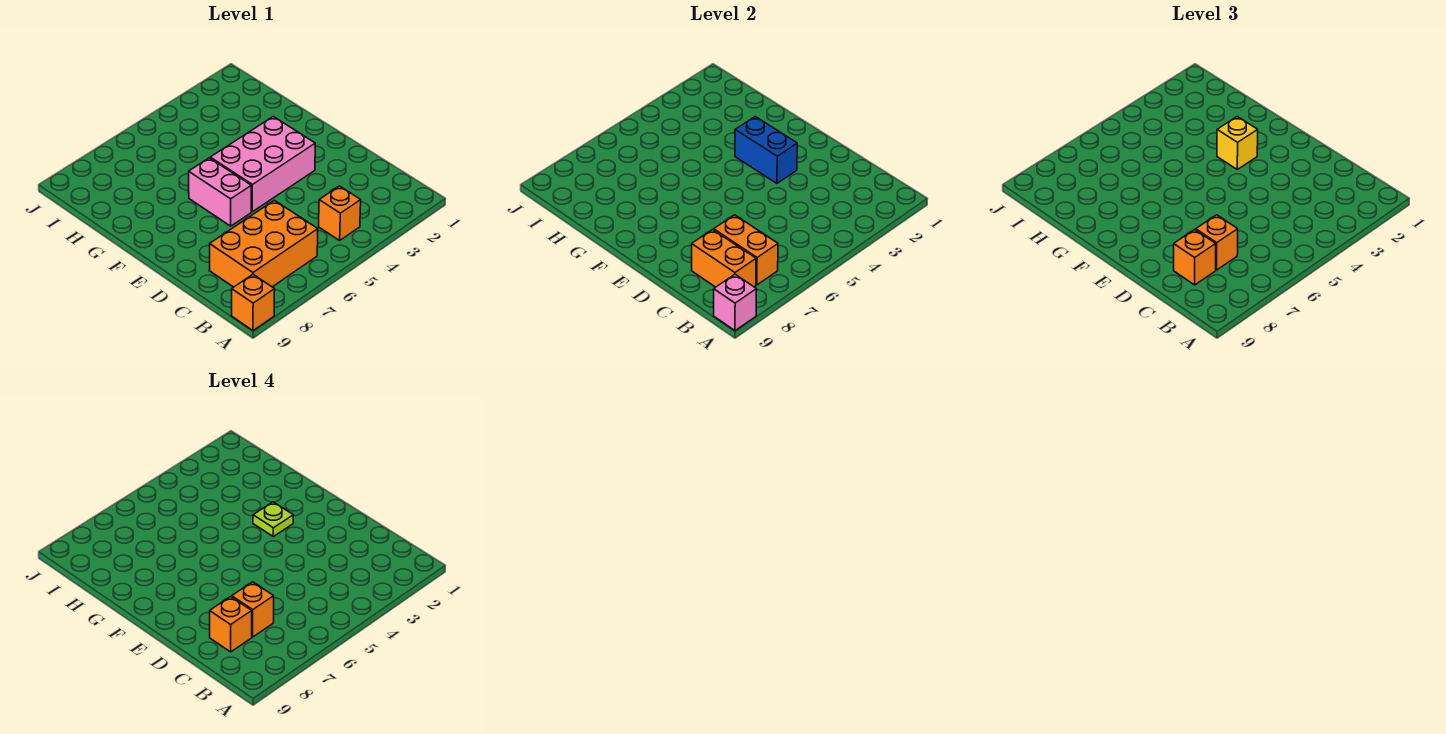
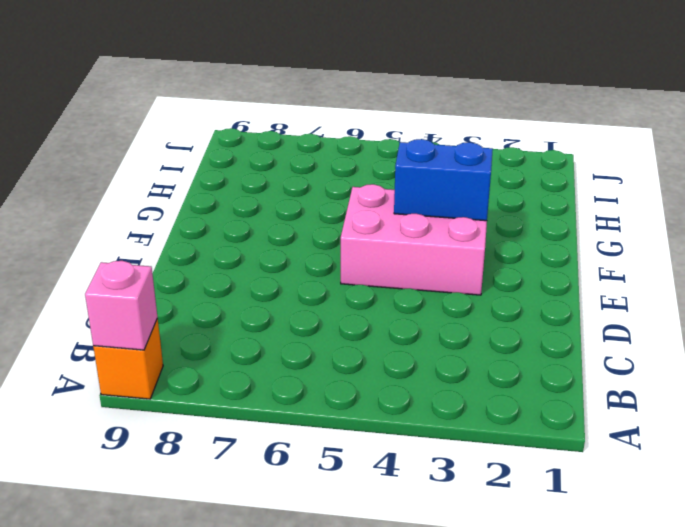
blue 1x2 brick [394,139,493,221] -> blue 1x2 brick turned to [735,117,797,183]
none -> orange 1x1 brick [319,186,361,240]
none -> orange 2x3 brick [210,200,318,287]
none -> pink 1x2 brick [189,158,251,226]

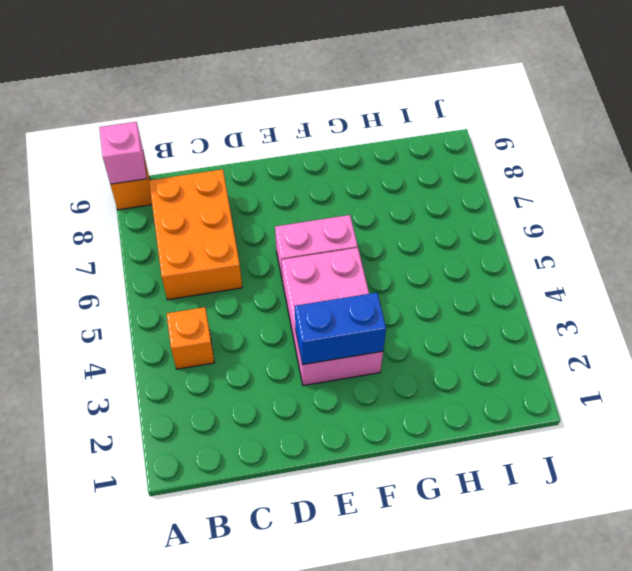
none -> orange 1x2 brick [714,215,778,285]
none -> orange 1x2 brick [692,230,756,287]
none -> orange 1x1 brick [1196,215,1238,270]

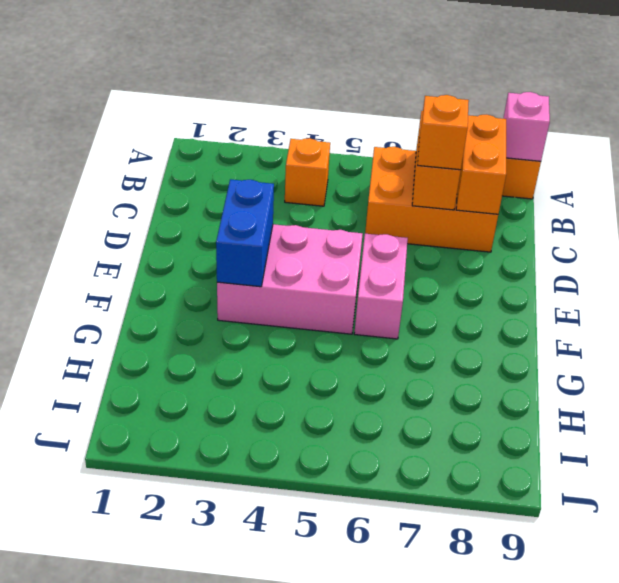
none -> orange 1x1 brick [1174,230,1216,285]
none -> yellow 1x1 brick [1217,117,1258,169]
none -> orange 1x1 brick [232,582,274,637]

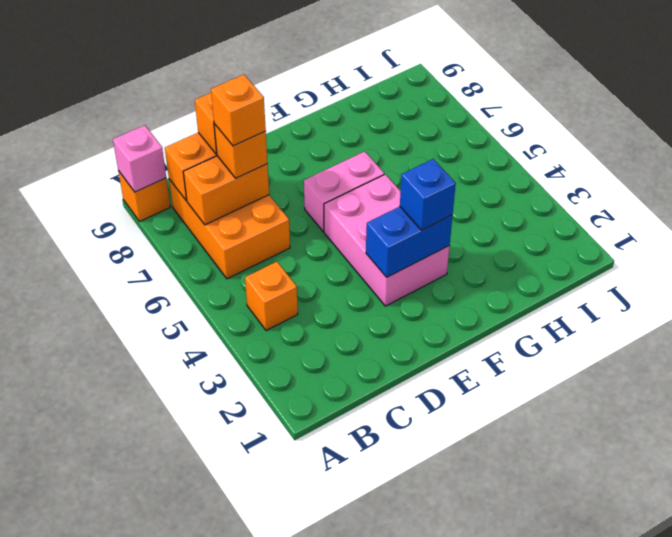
blue 1x1 brick [400,159,456,230] -> yellow 1x1 brick [1217,117,1258,169]
none -> orange 1x1 brick [210,597,252,652]
none -> lime 1x1 plate [253,502,293,536]

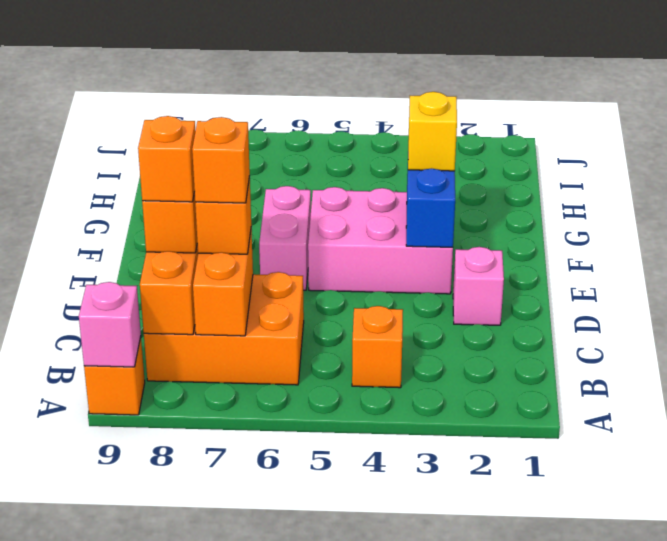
pink 1x1 brick [453,247,504,325] -> none
none -> lime 1x1 plate [253,502,293,536]

